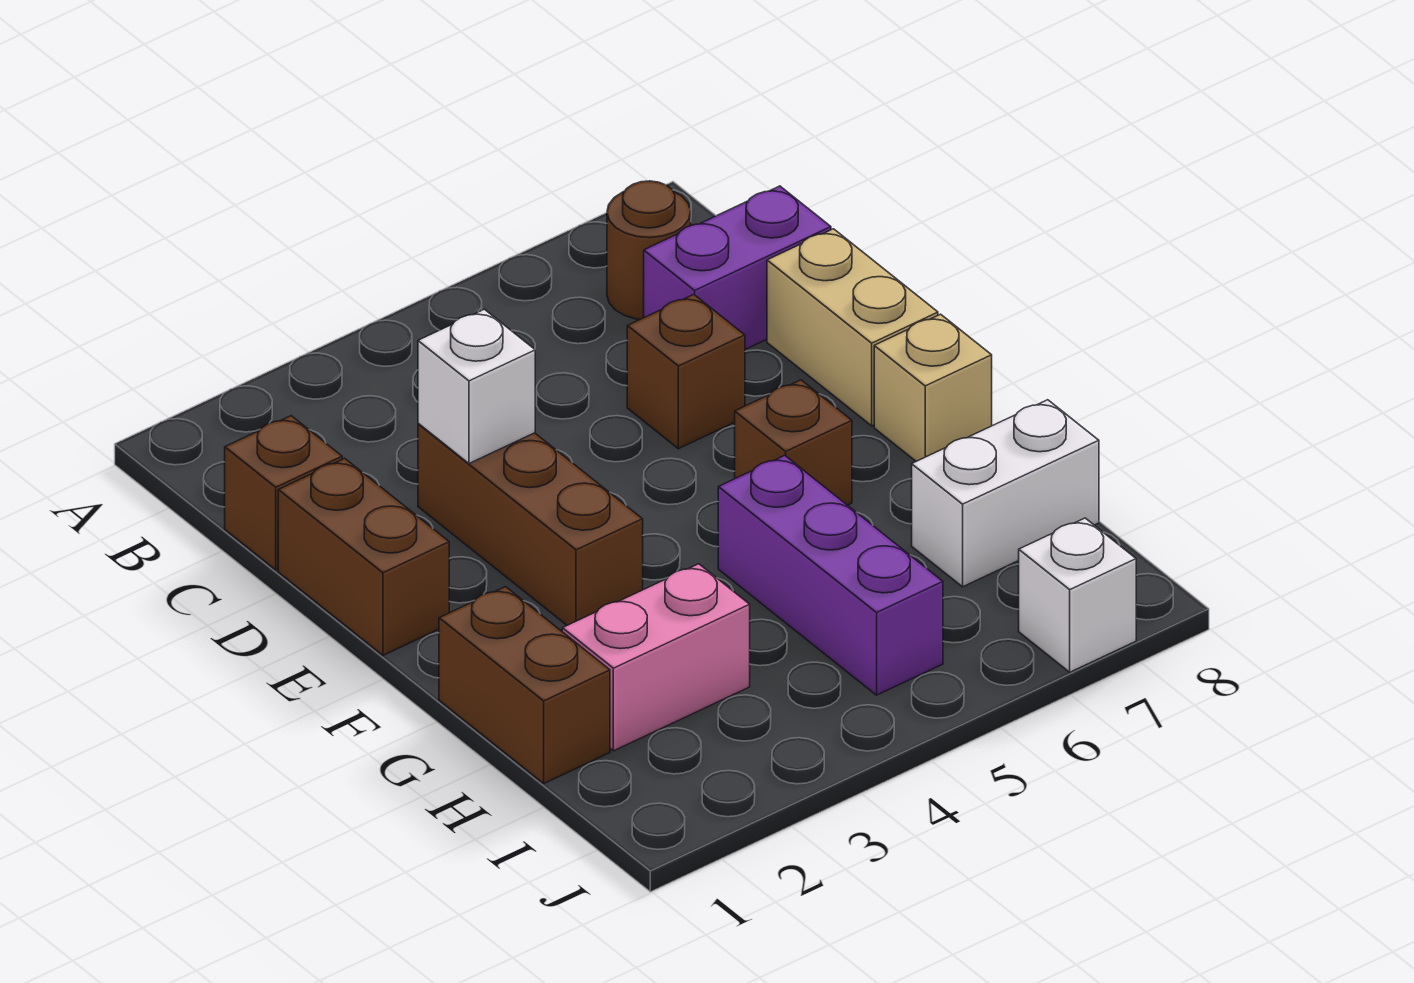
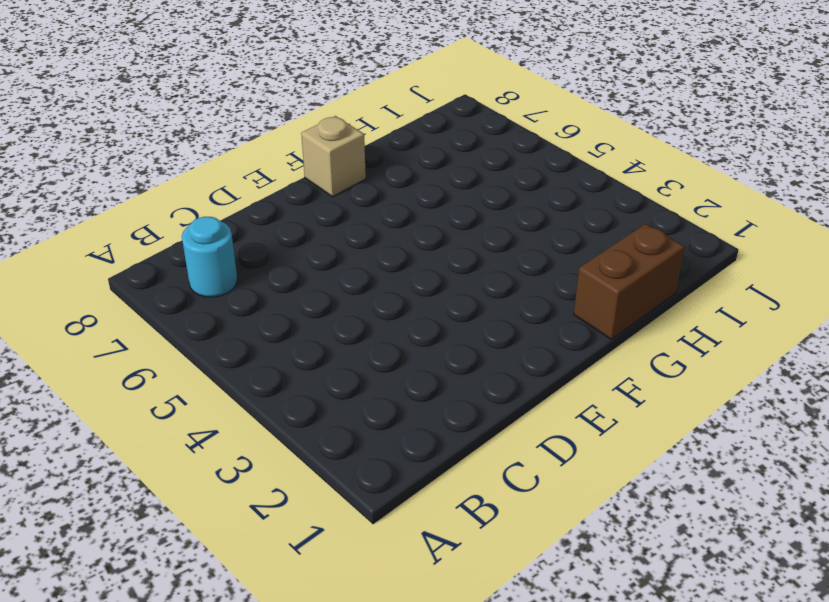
cyan 1x1 round brick [182,217,237,297] -> brown 1x1 round brick [607,181,691,319]
none -> brown 1x1 brick [225,416,342,570]
none -> purple 1x2 brick [644,186,831,349]
none -> brown 1x2 brick [278,458,449,655]

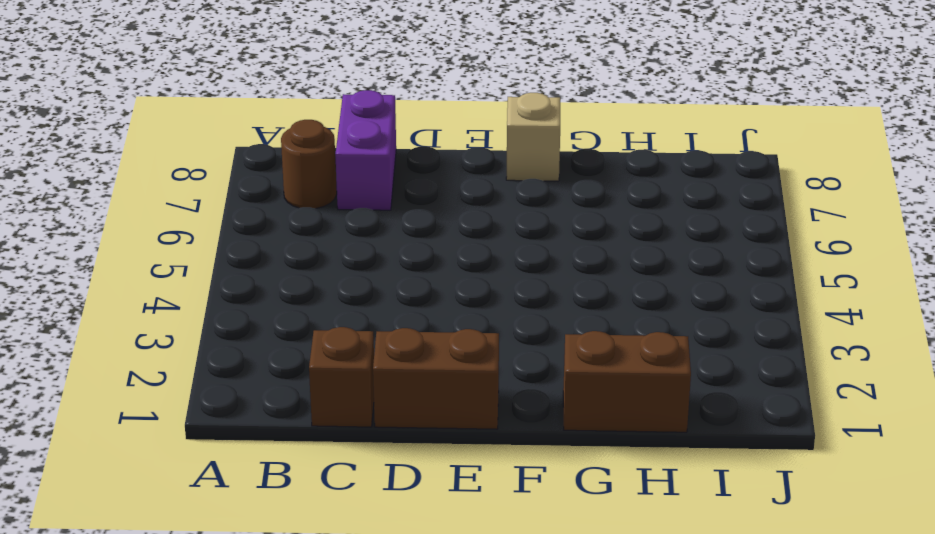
none -> brown 1x3 brick [418,424,643,625]
none -> brown 1x1 brick [627,294,745,449]
none -> tan 1x2 brick [767,229,938,426]

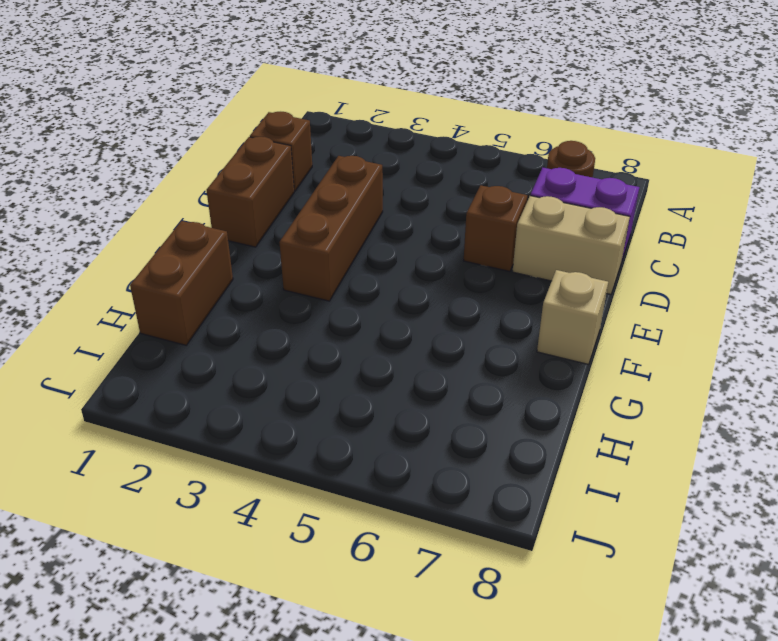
tan 1x2 brick [512,196,630,294] -> tan 1x2 brick turned to [767,229,938,426]
none -> brown 1x1 brick [735,380,852,505]
none -> purple 1x3 brick [718,455,943,695]
none -> pink 1x2 brick [562,564,750,751]

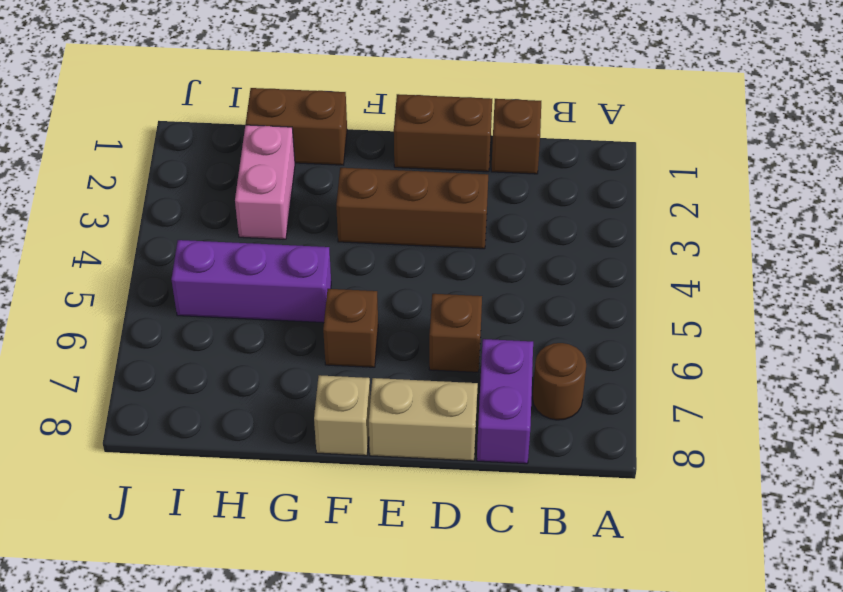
none -> white 1x2 brick [912,400,1099,587]
none -> white 1x1 brick [1019,518,1136,672]
none -> white 1x1 brick [418,309,535,464]

